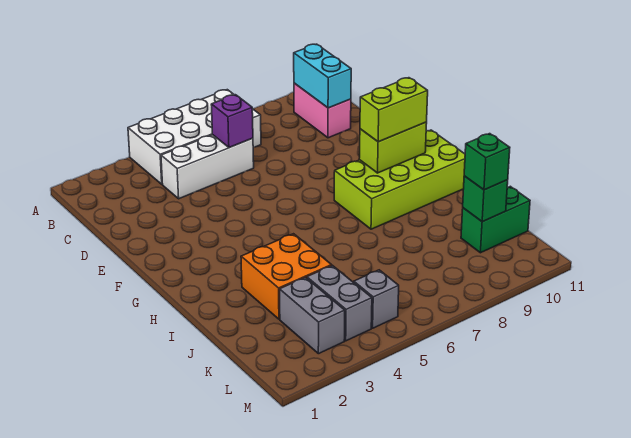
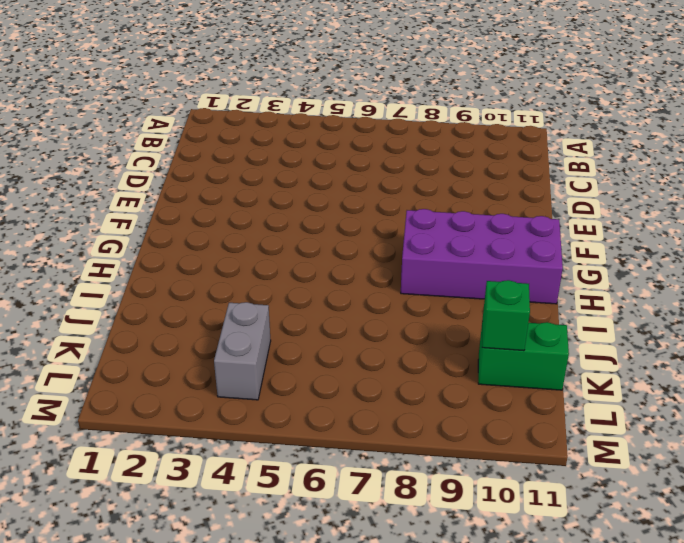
purple 2x4 brick [401,209,563,304] -> lime 2x4 brick [334,130,465,229]
none -> white 2x4 brick [128,90,261,184]
none -> pink 1x2 brick [294,83,351,138]
none -> white 1x3 brick [161,135,254,199]

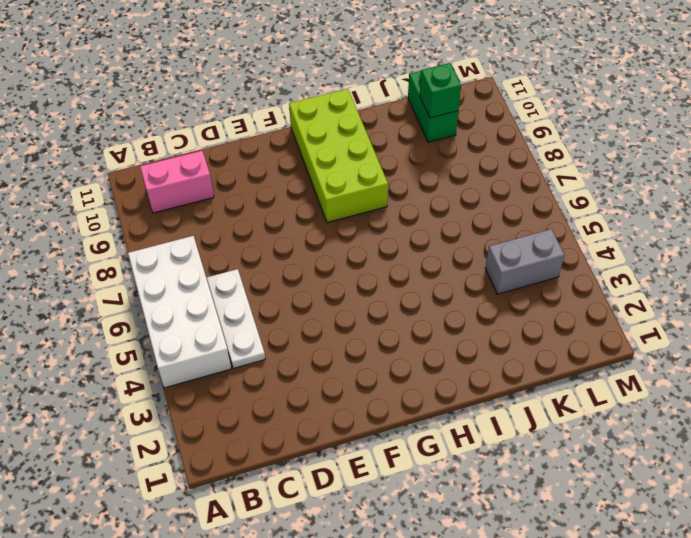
white 1x3 plate [207,269,265,368] -> white 1x3 brick [161,135,254,199]
none -> orange 2x2 brick [241,234,332,319]
none -> grey 1x2 brick [280,277,345,354]
none -> grey 1x1 brick [354,270,399,328]

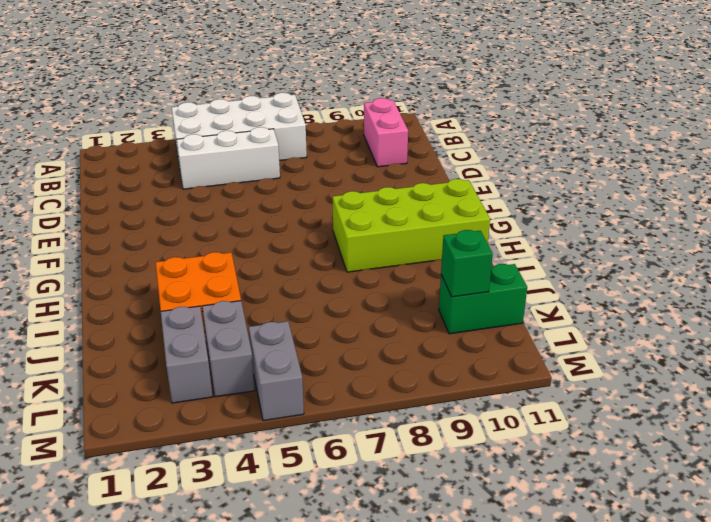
grey 1x2 brick [249,321,304,421] -> grey 1x1 brick [354,270,399,328]
none -> cyan 1x2 brick [294,44,351,108]
none -> purple 1x1 brick [211,95,253,148]
none -> lime 1x2 brick [359,122,427,173]

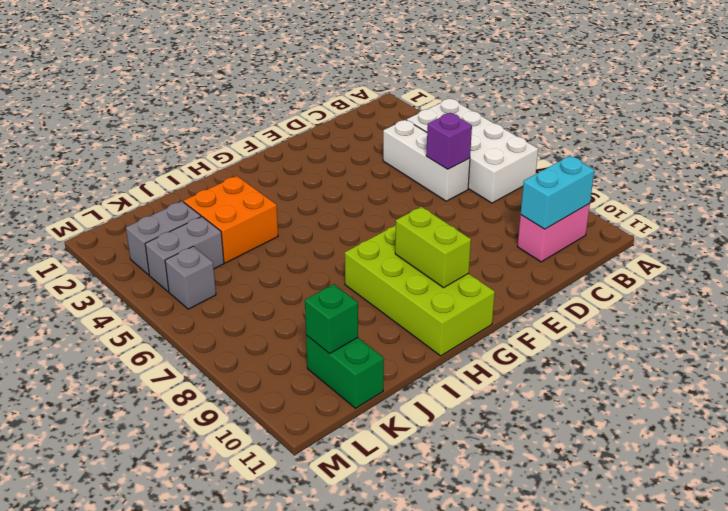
none -> lime 1x2 brick [360,78,428,142]
none -> green 1x1 brick [464,134,510,190]

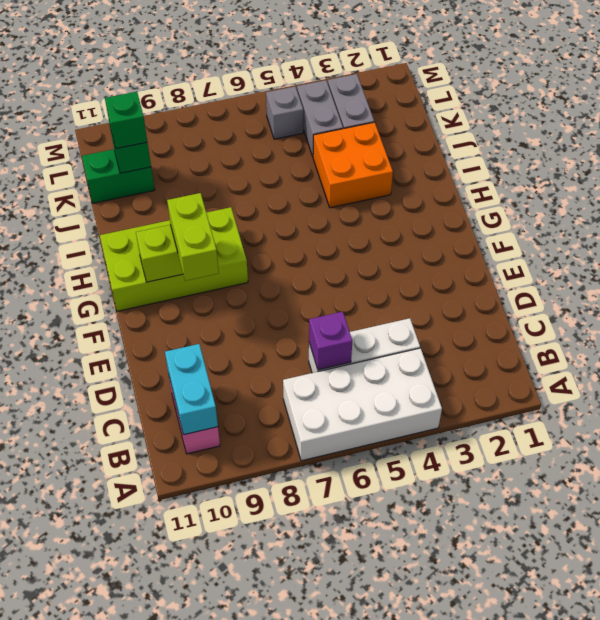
lime 1x2 brick [167,193,219,281] -> lime 1x2 brick turned to [360,78,428,142]

